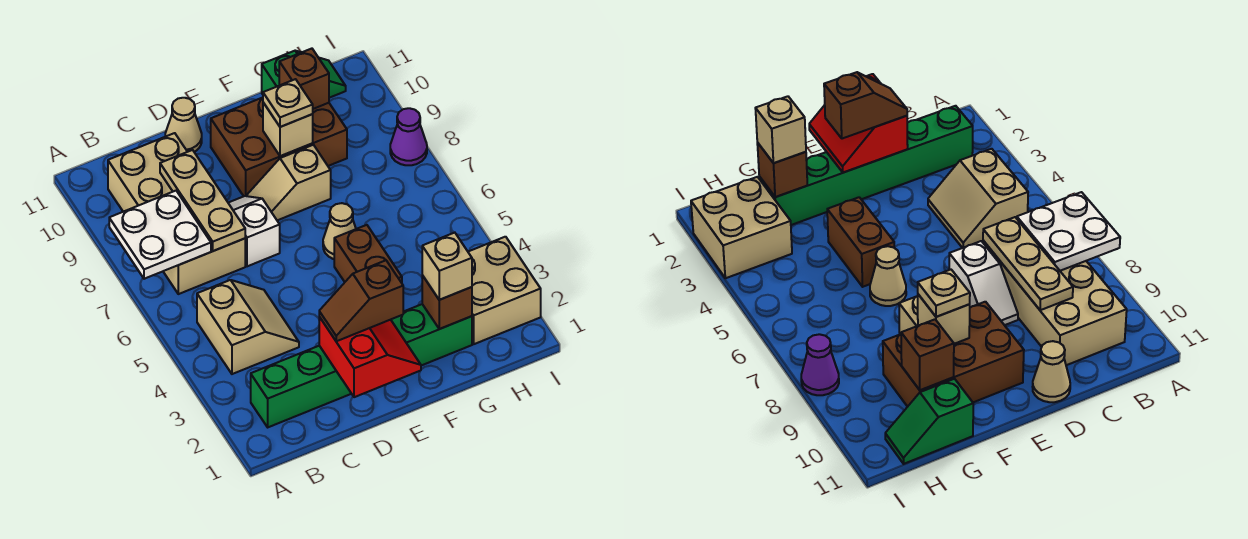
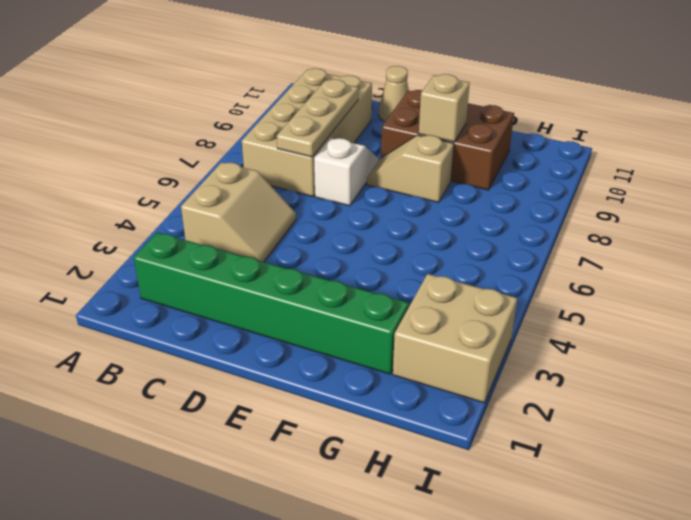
none -> brown 1x2 brick [334,225,402,283]
none -> tan 1x1 cone [323,203,356,259]
none -> green 1x2 slope [262,51,346,98]

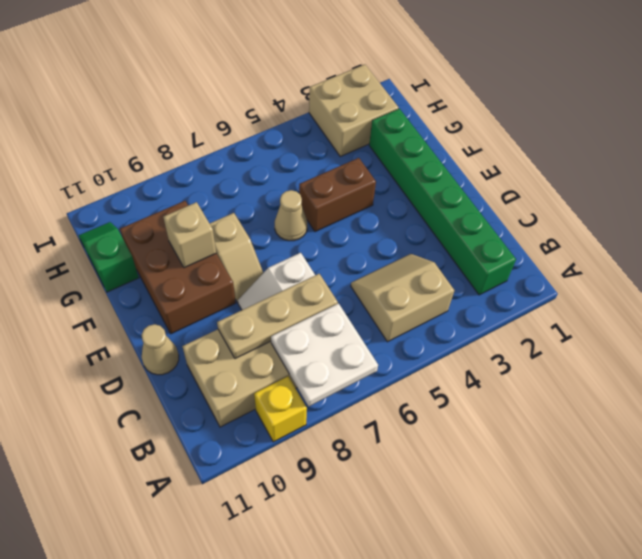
yellow 1x1 brick [254,377,307,442] -> none
none -> purple 1x1 cone [390,108,427,165]
none -> red 2x2 slope [319,317,421,397]
none -> brown 1x1 brick [422,275,472,329]

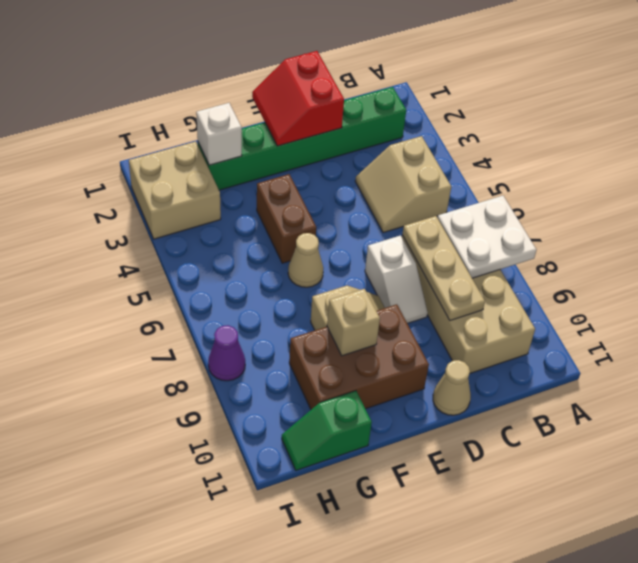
white 1x1 brick [196,103,242,165] -> brown 1x1 brick [422,275,472,329]
none -> brown 1x1 brick [279,49,329,109]
none -> brown 1x2 slope [319,260,403,341]
none -> tan 1x1 plate [263,79,313,127]

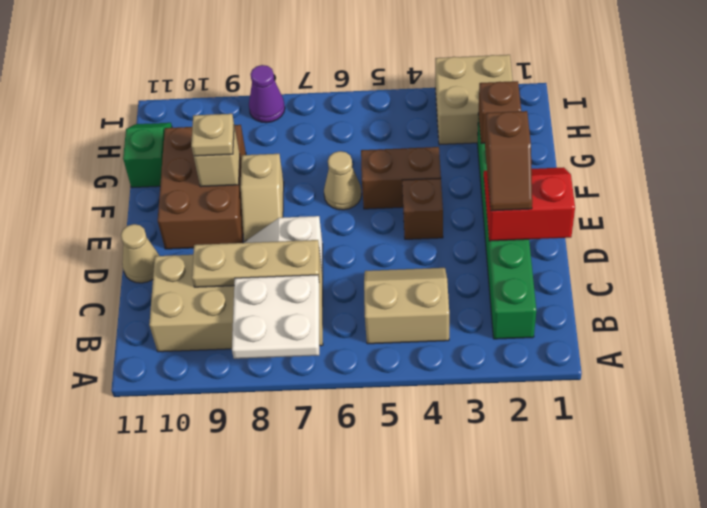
brown 1x1 brick [402,178,443,239] -> brown 1x1 brick moved to [279,49,329,109]
none -> tan 1x1 brick [422,233,472,300]

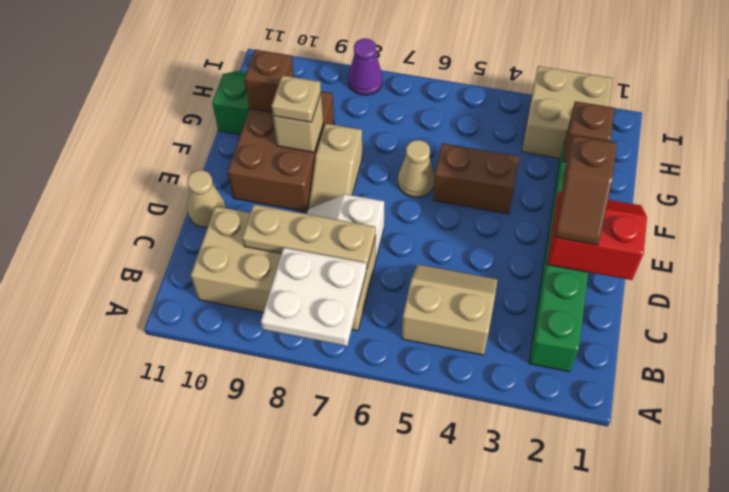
none -> tan 1x1 brick [422,233,472,300]

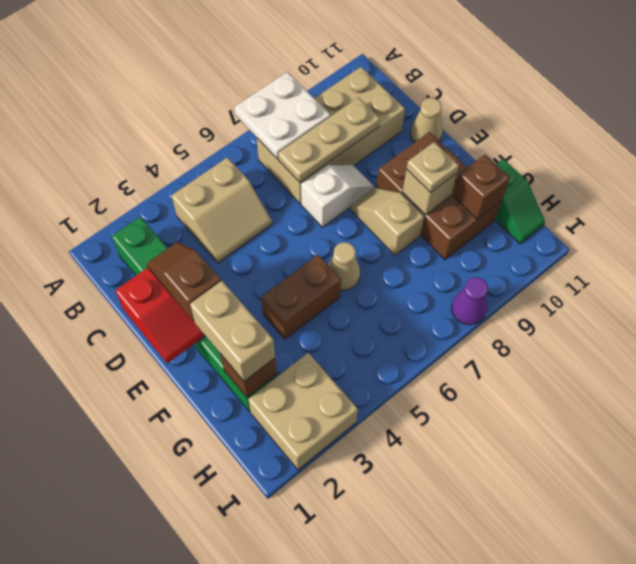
tan 1x2 brick [190,281,275,381] -> tan 1x1 brick [422,233,472,300]

